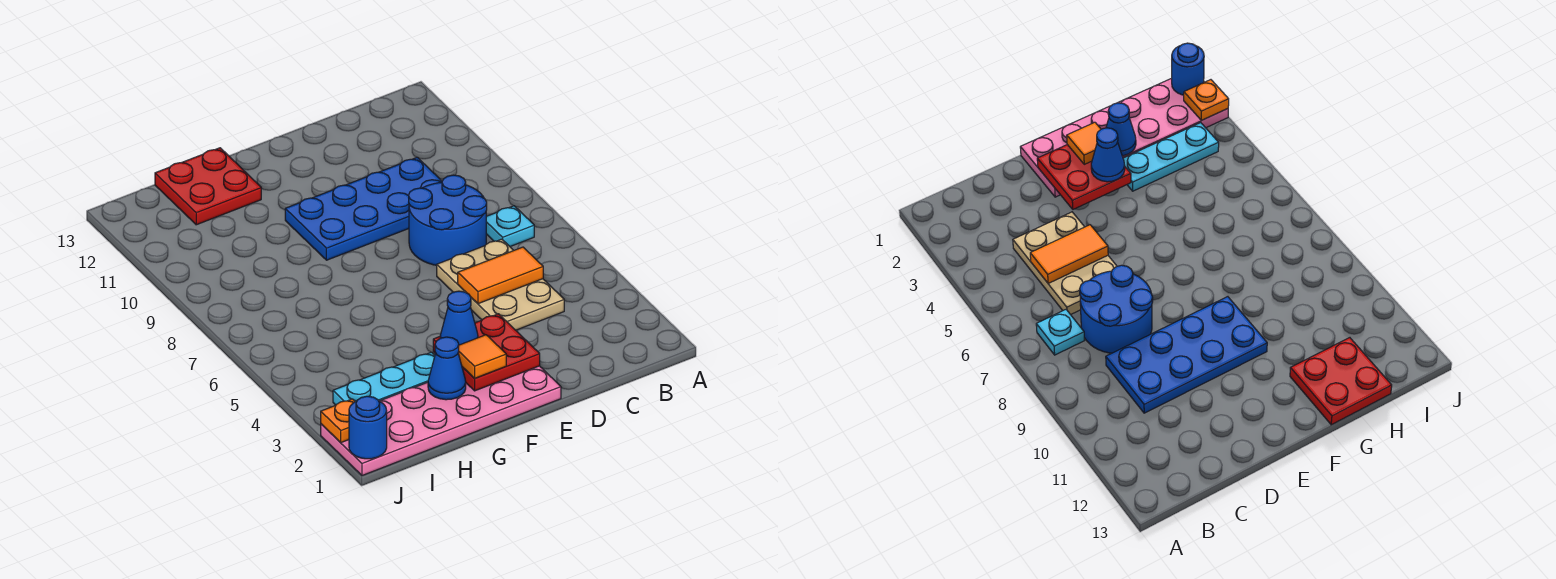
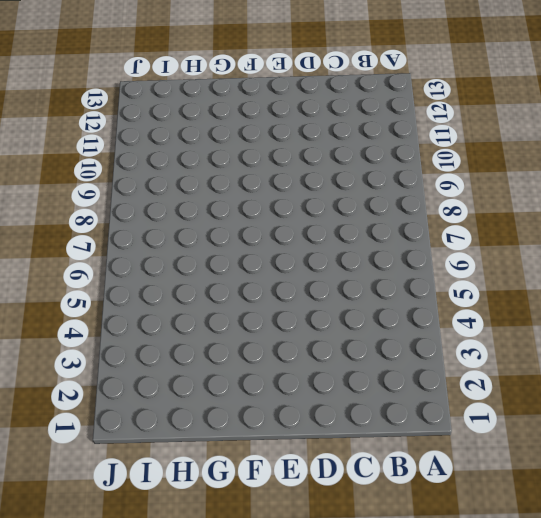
none -> cyan 1x1 plate [486,206,534,247]
none -> tan 2x3 plate [437,239,564,330]
none -> blue 2x2 round brick [409,175,487,265]

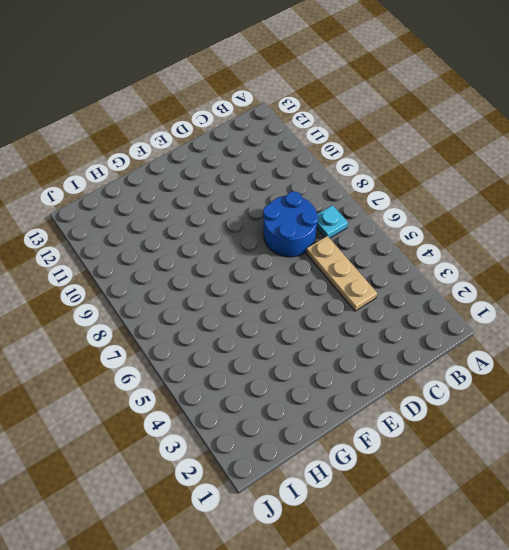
tan 1x3 plate [306,236,377,311] -> tan 2x3 plate [437,239,564,330]
none -> blue 2x4 plate [285,157,442,260]
none -> pink 2x6 plate [321,366,561,476]
none -> cyan 1x3 plate [333,352,435,405]

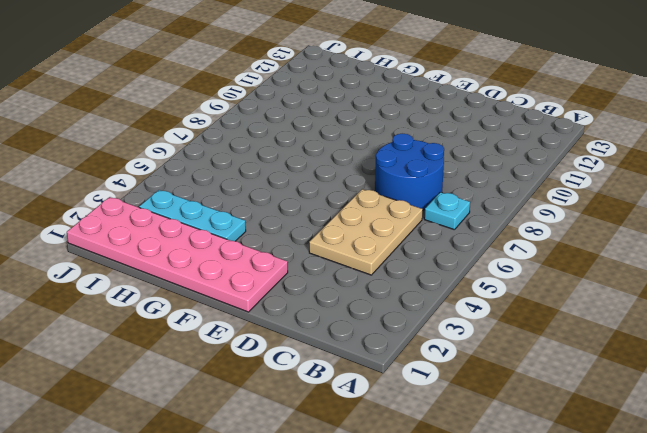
none -> blue 2x4 plate [285,157,442,260]
none -> red 2x2 plate [155,148,261,225]
none -> orange 1x2 tile [458,247,543,304]

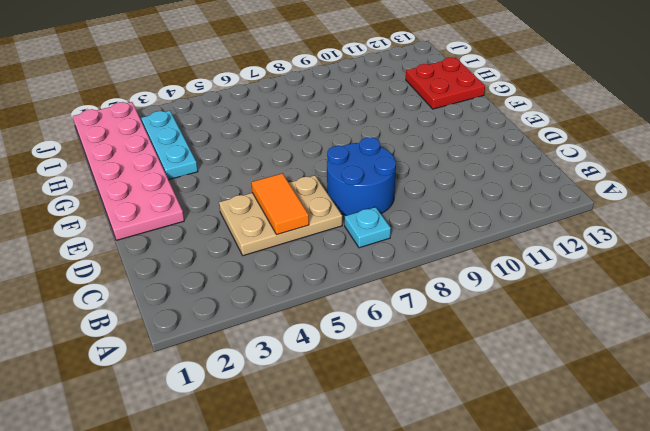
none -> blue 2x4 plate [285,157,442,260]
none -> red 2x2 plate [433,314,540,391]
none -> blue 1x1 cone [428,337,466,400]

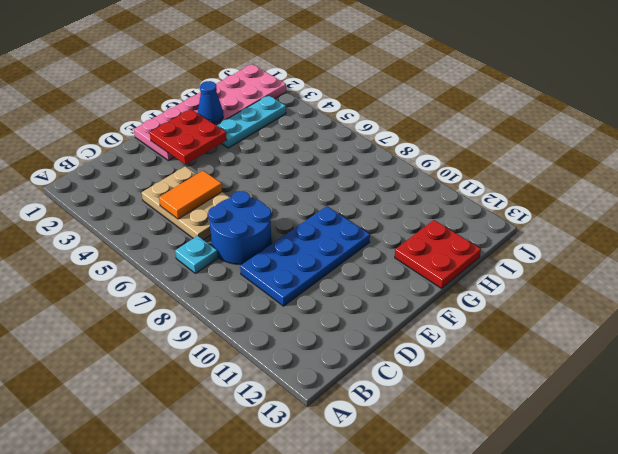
none -> blue 1x1 round brick [349,396,387,459]
none -> orange 1x1 plate [321,399,355,443]
none -> orange 1x1 tile [458,335,506,379]

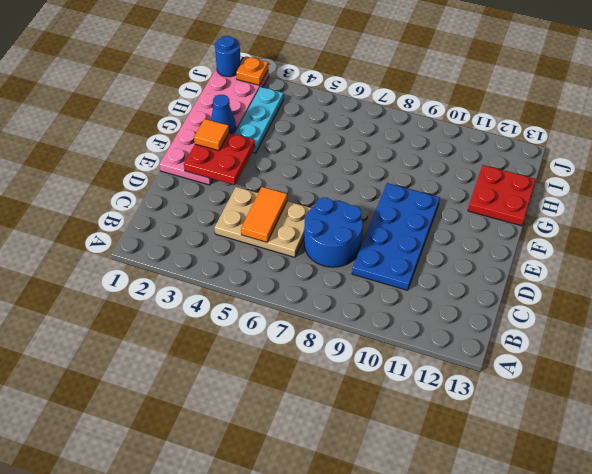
none -> cyan 1x1 plate [486,206,534,247]
none -> blue 1x1 cone [440,291,478,345]

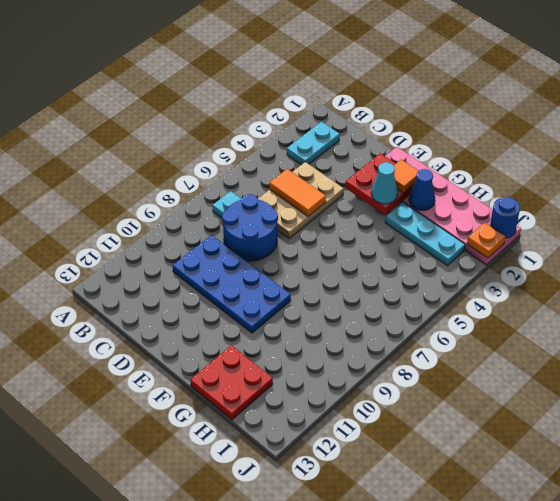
cyan 1x2 plate [287,122,340,165] -> none
cyan 1x1 cone [371,162,398,204] -> blue 1x1 cone [440,291,478,345]

